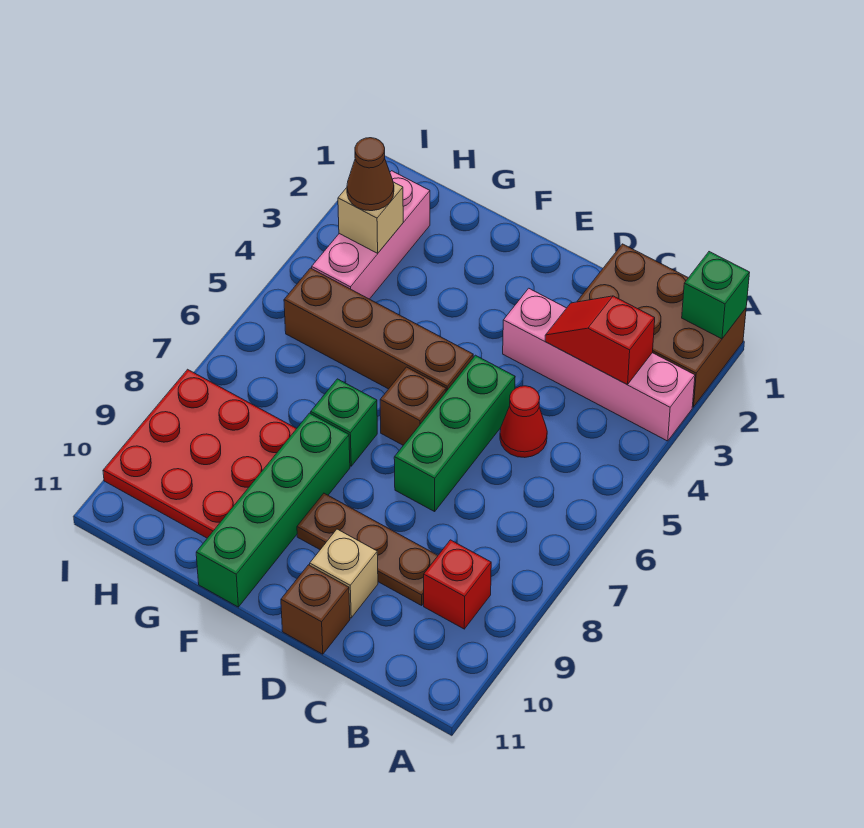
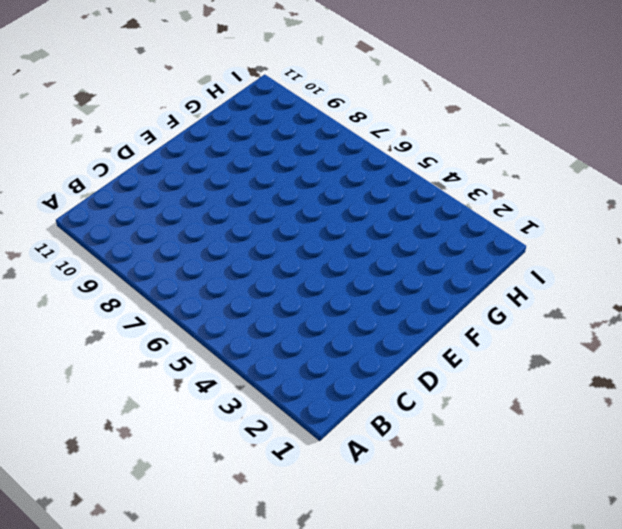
none -> brown 2x3 brick [577,244,746,407]
none -> pink 1x4 brick [503,288,695,441]
none -> red 1x1 brick [424,540,491,629]

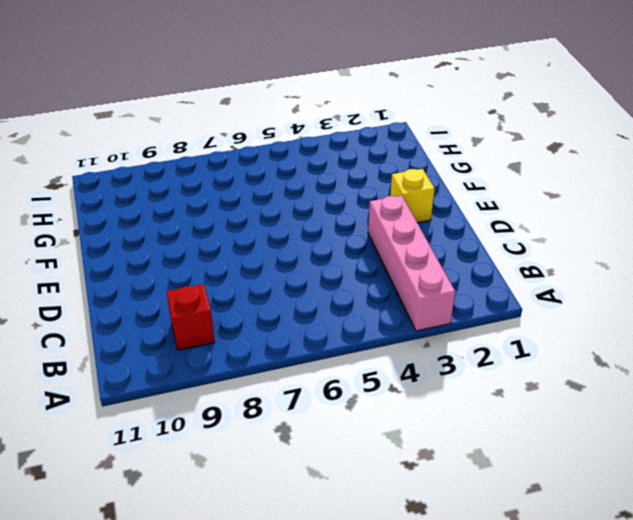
yellow 1x1 brick [390,169,435,223] -> none
none -> brown 2x3 brick [577,244,746,407]
none -> red 1x1 cone [500,386,547,458]
none -> brown 1x3 plate [297,493,438,605]

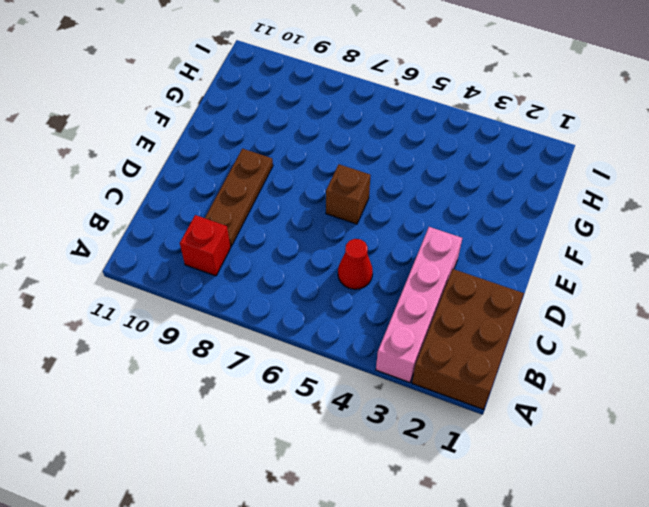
none -> green 1x3 brick [394,355,515,512]
none -> tan 1x1 brick [310,529,378,618]
none -> brown 1x1 brick [281,565,350,654]

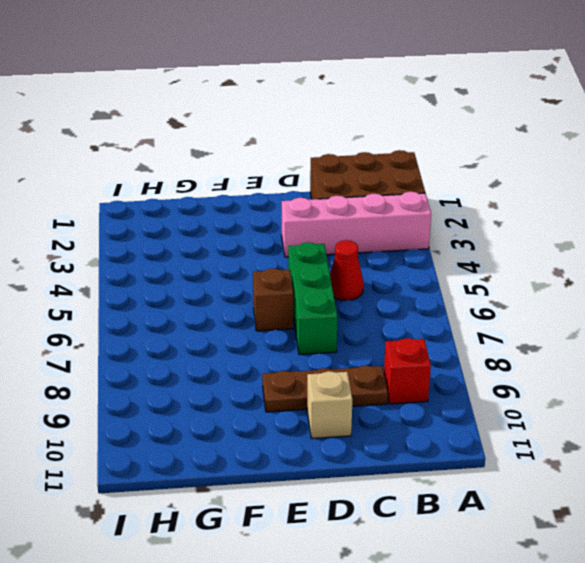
none -> brown 1x1 brick [281,565,350,654]
none -> brown 1x4 brick [284,268,473,391]
none -> green 1x1 brick [311,379,377,466]

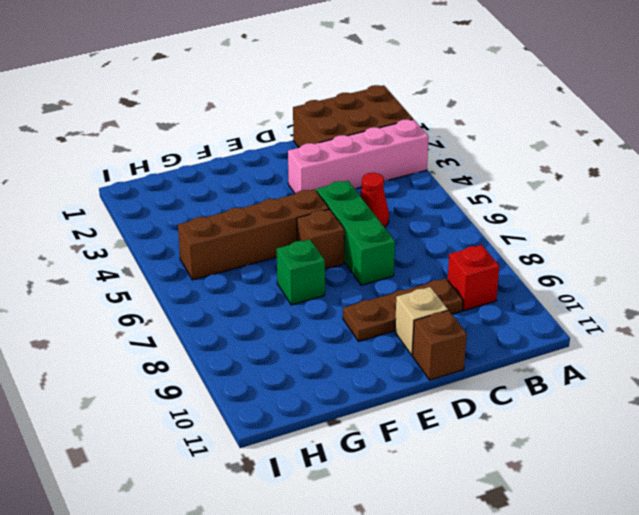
none -> green 1x4 brick [196,413,350,607]
none -> red 3x3 plate [103,369,297,538]
none -> pink 1x3 brick [312,171,430,299]

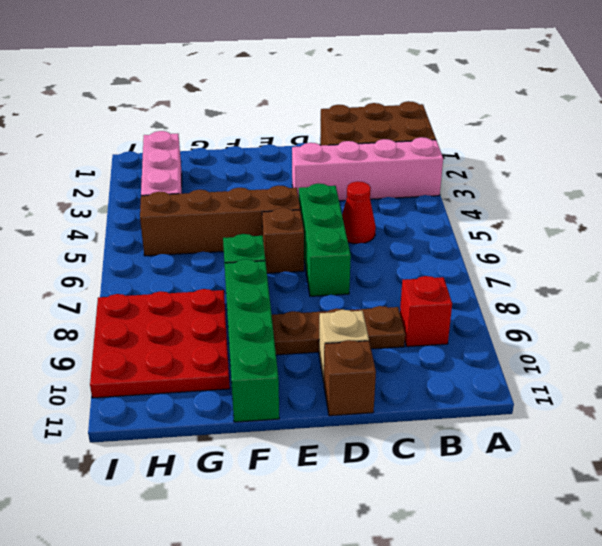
none -> green 1x1 brick [682,252,750,339]
none -> red 1x2 slope [545,296,655,385]
none -> tan 1x1 brick [338,182,403,253]

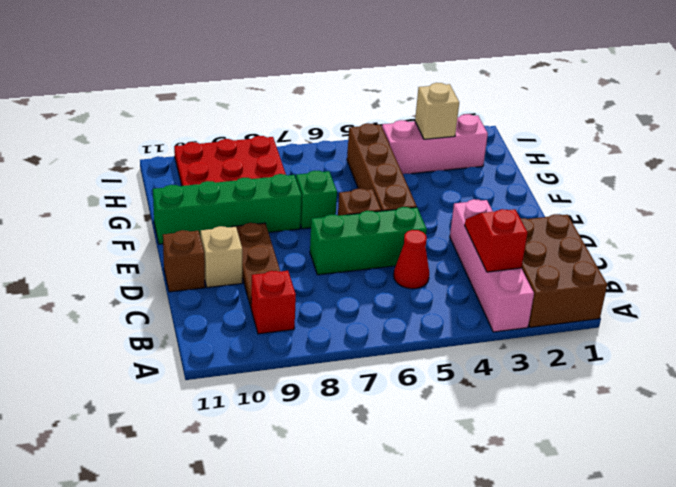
none -> green 1x1 brick [682,252,750,339]
none -> brown 1x1 cone [347,138,394,211]

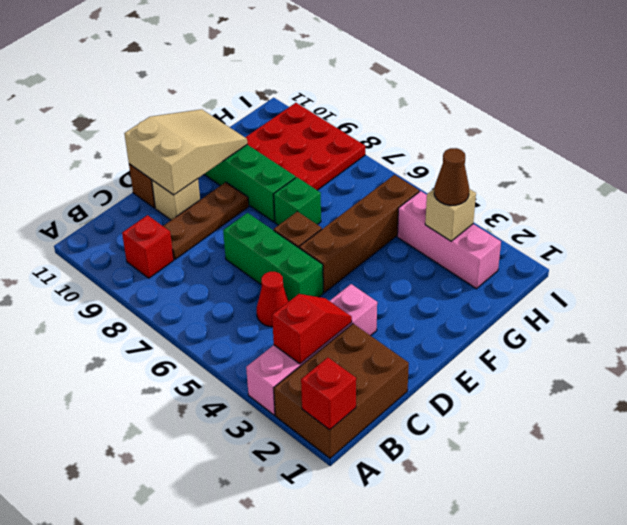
red 1x1 brick [301,357,356,430] -> green 1x1 brick [682,252,750,339]
tan 2x3 slope [124,109,247,195] -> none

